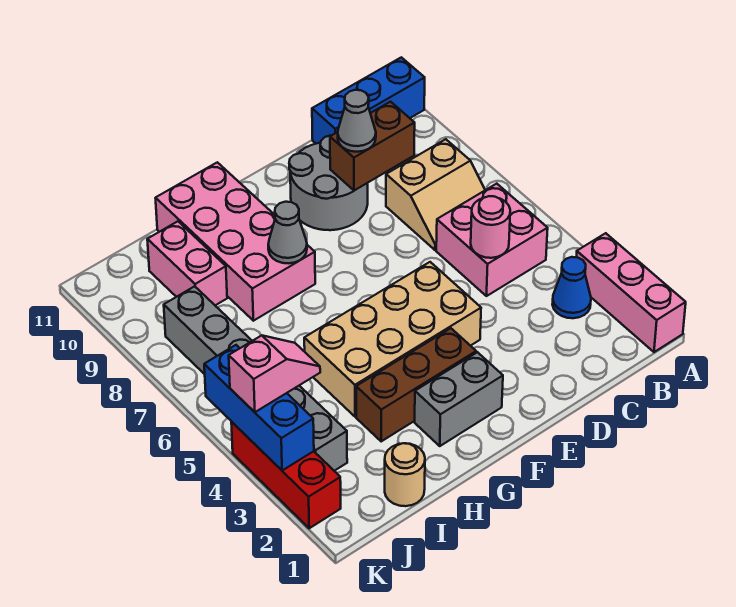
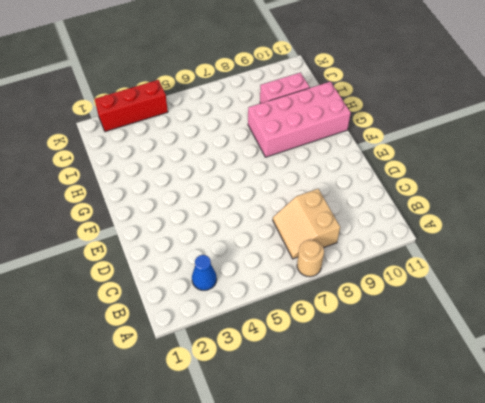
tan 1x1 round brick [297,240,324,277] -> tan 1x1 round brick moved to [385,443,425,506]
none -> pink 1x3 brick [576,233,686,352]
none -> blue 1x3 brick [312,57,425,144]
none -> pink 2x2 brick [436,184,548,296]

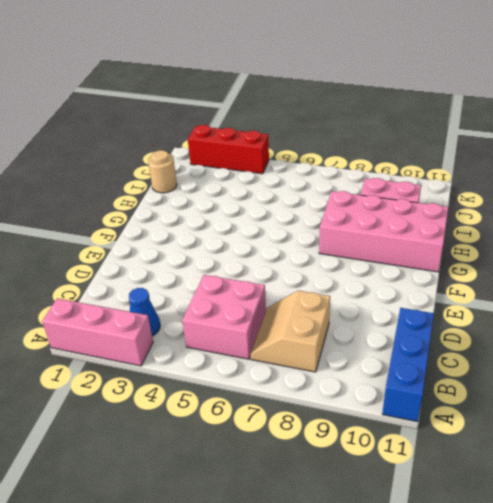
none -> grey 2x2 round brick [289,135,368,230]
none -> tan 2x4 brick [304,262,481,417]
none -> grey 1x2 brick [415,352,503,446]

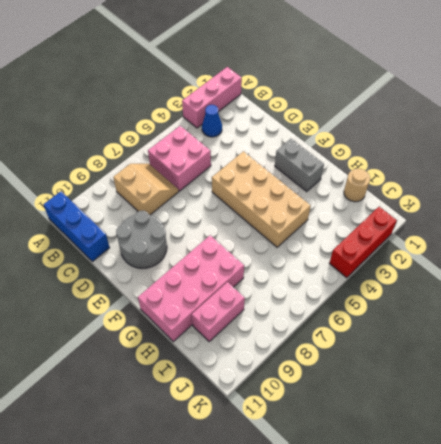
none -> brown 1x3 brick [356,328,476,441]
none -> grey 1x6 brick [164,286,347,471]
none -> pink 1x1 round brick [471,196,510,258]

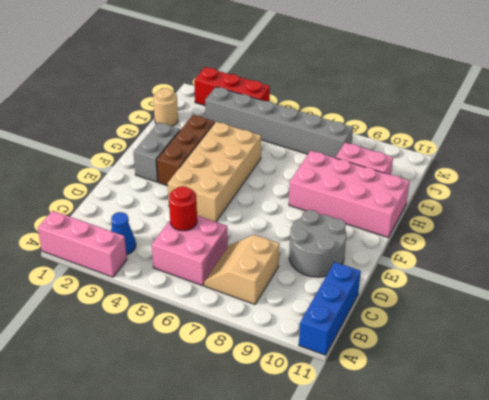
red 1x1 round brick [169,186,197,231] -> pink 1x1 round brick [471,196,510,258]
none -> brown 1x2 brick [330,102,415,191]
none -> grey 1x1 cone [268,202,307,263]
none -> blue 1x3 brick [204,345,314,471]

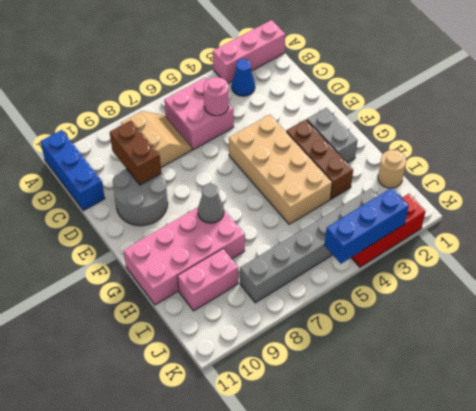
none -> grey 1x1 cone [338,90,376,152]
none -> pink 1x2 slope [229,335,320,412]

